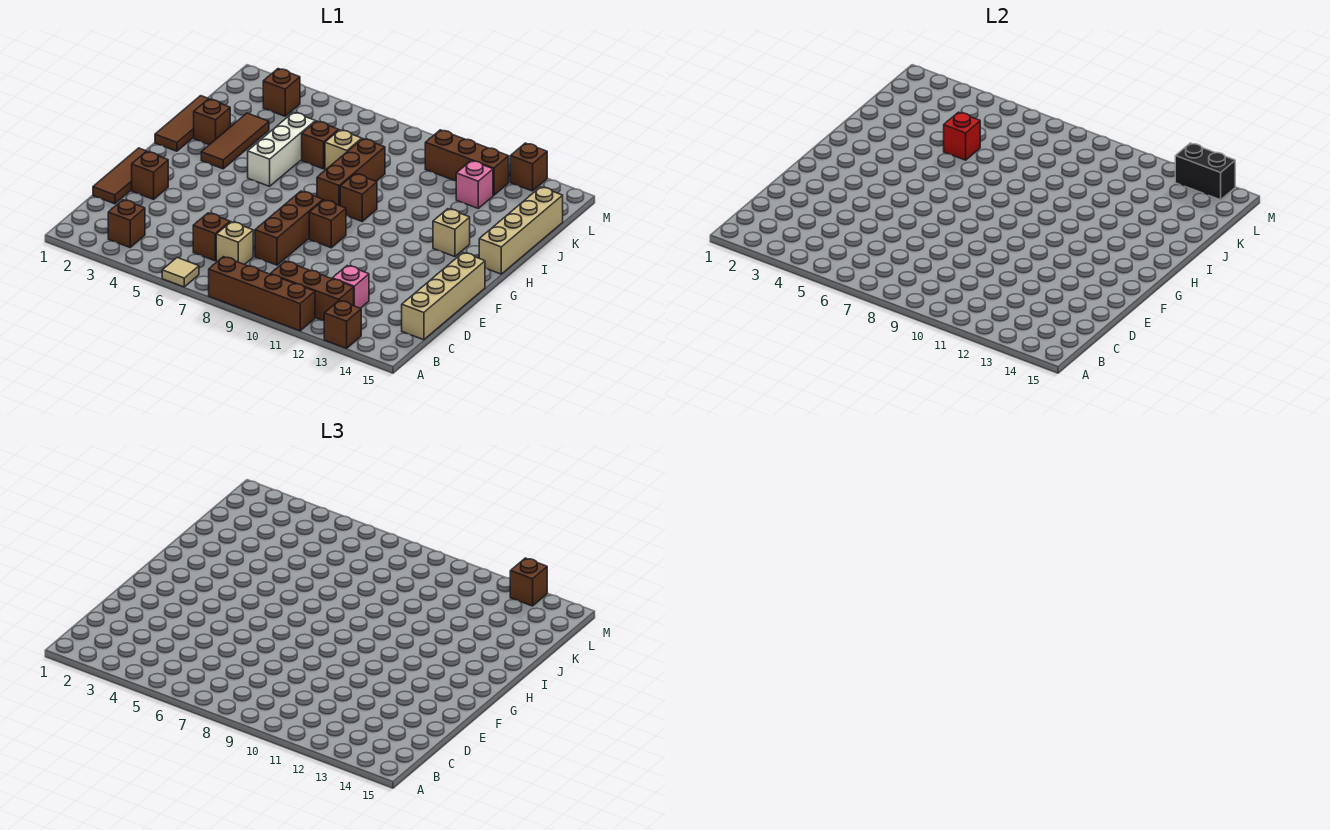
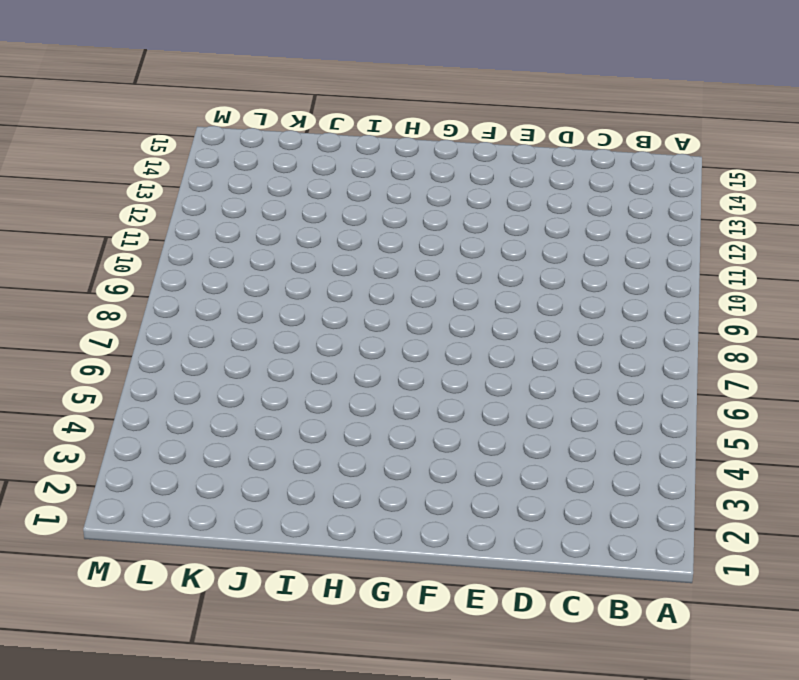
none -> tan 1x1 tile [162,258,199,287]
none -> brown 1x4 brick [209,257,315,331]
none -> brown 1x1 brick [324,301,361,348]
none -> brown 1x1 brick [108,200,145,247]

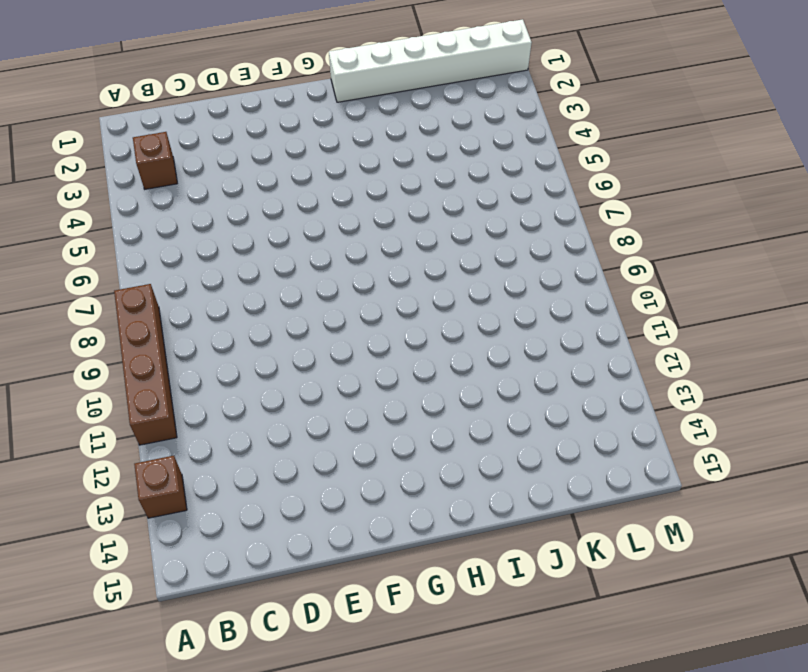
white 1x6 brick [329,19,532,102] -> brown 1x3 tile [155,96,222,151]
none -> tan 1x1 tile [162,258,199,287]
none -> brown 1x3 brick [271,261,354,321]
none -> brown 1x1 brick [193,213,230,261]
none -> tan 1x1 brick [216,222,253,265]

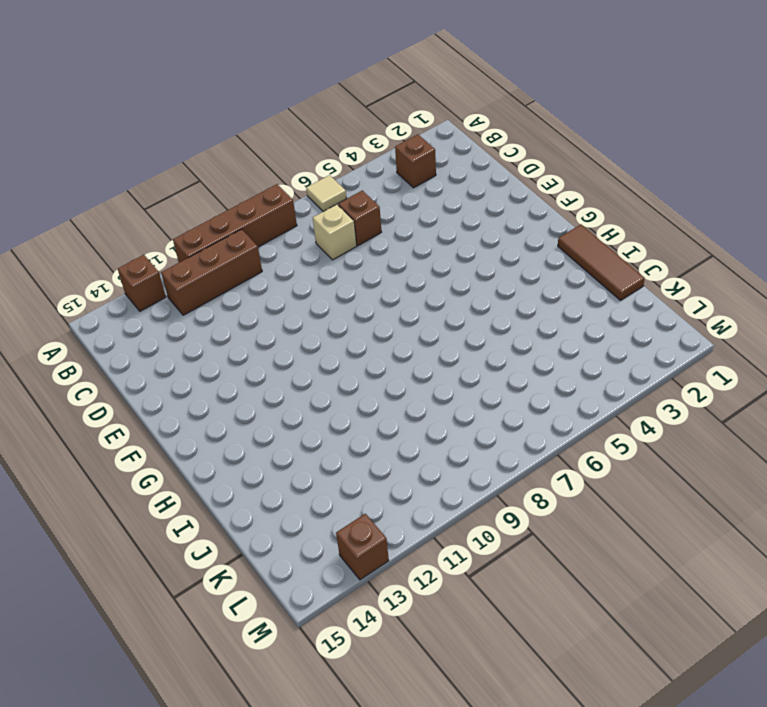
none -> pink 1x1 brick [332,266,369,308]
none -> tan 1x4 brick [402,253,485,340]
none -> brown 1x3 tile [93,148,159,204]
none -> brown 1x3 brick [255,191,323,265]

